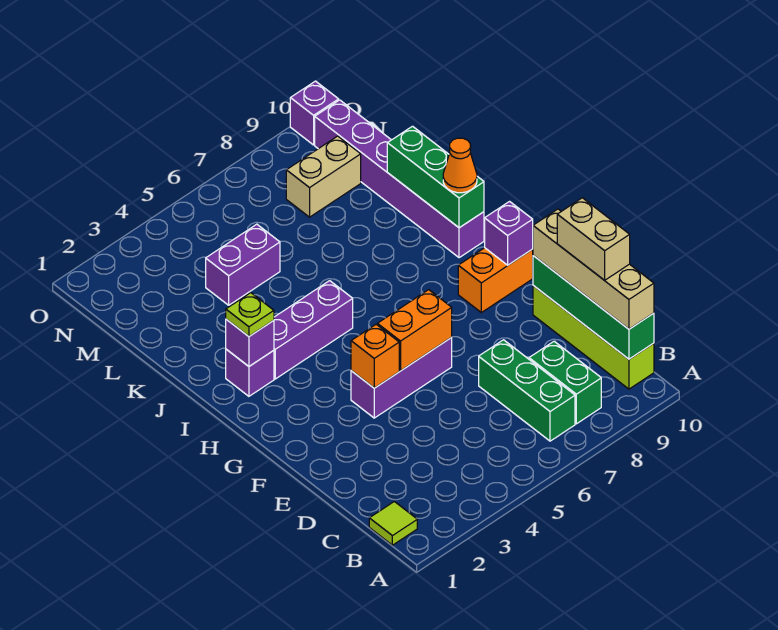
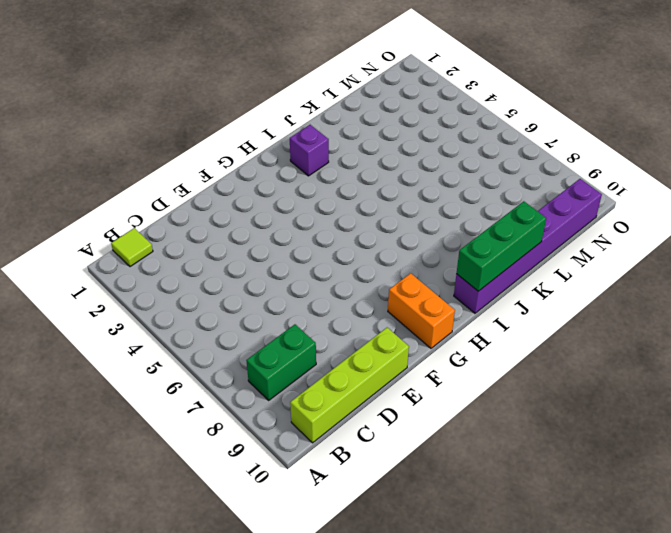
none -> green 1x3 brick [479,340,575,441]
none -> purple 1x3 brick [351,338,452,418]
none -> purple 1x3 brick [274,281,353,379]

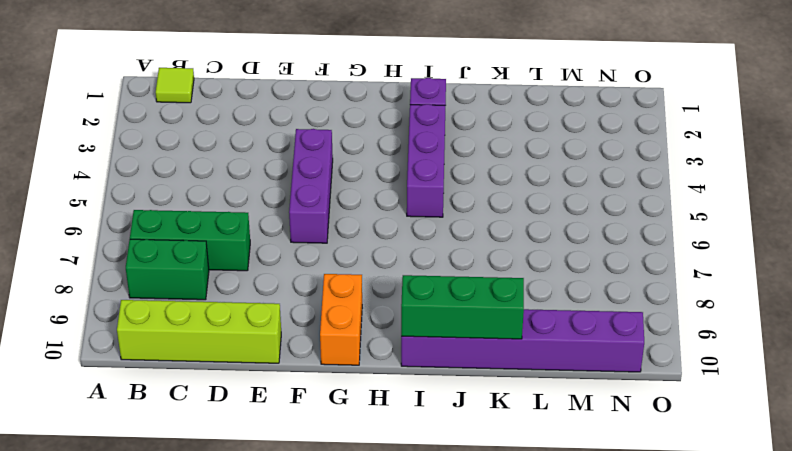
none -> purple 1x2 brick [206,224,280,305]
none -> tan 1x2 brick [286,136,361,217]
none -> purple 1x1 brick [290,81,339,145]

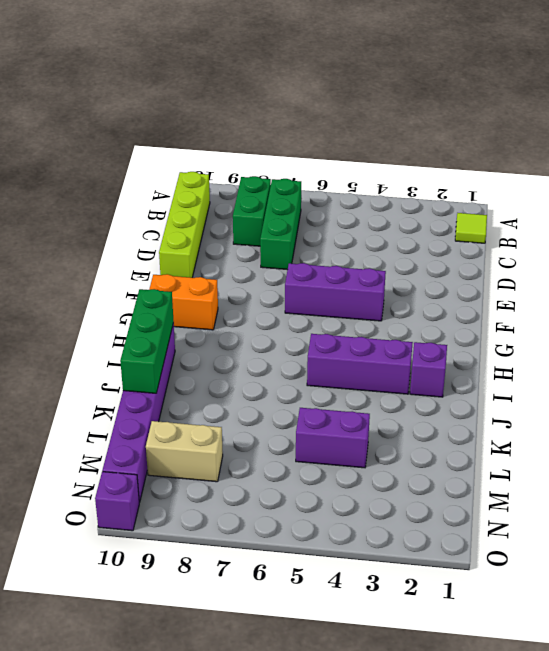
none -> green 1x4 brick [533,256,654,359]
none -> orange 1x1 brick [351,324,399,388]
none -> orange 1x2 brick [377,290,452,371]

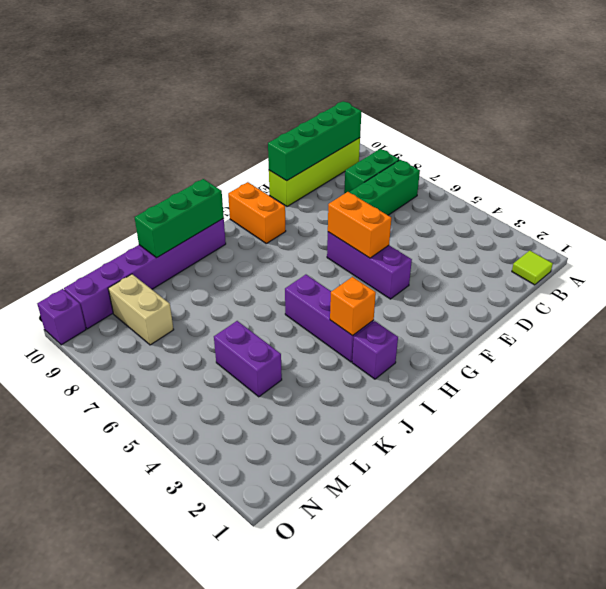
orange 1x1 brick [330,277,376,336] -> orange 1x1 brick moved to [351,324,399,388]
none -> purple 1x1 brick [485,202,533,265]
none -> purple 1x1 brick [226,319,274,366]
none -> tan 1x4 brick [533,209,654,329]

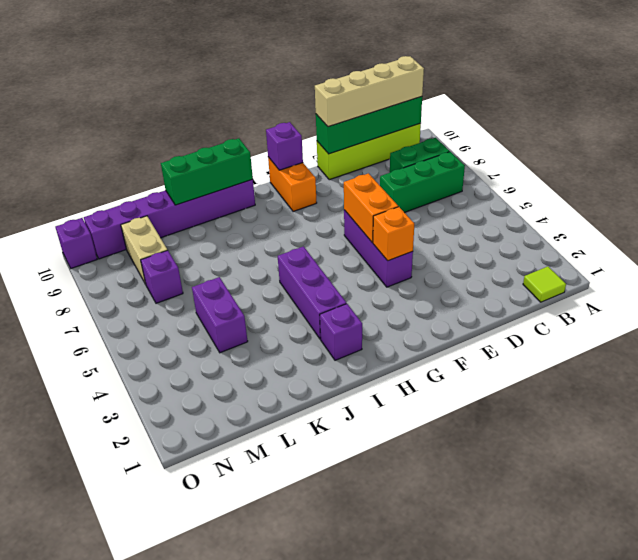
purple 1x1 brick [141,250,183,303] -> purple 1x1 brick moved to [226,319,274,366]
none -> lime 1x1 plate [226,293,274,336]
none -> orange 1x1 cone [443,138,477,193]
none -> tan 1x2 brick [557,198,630,280]

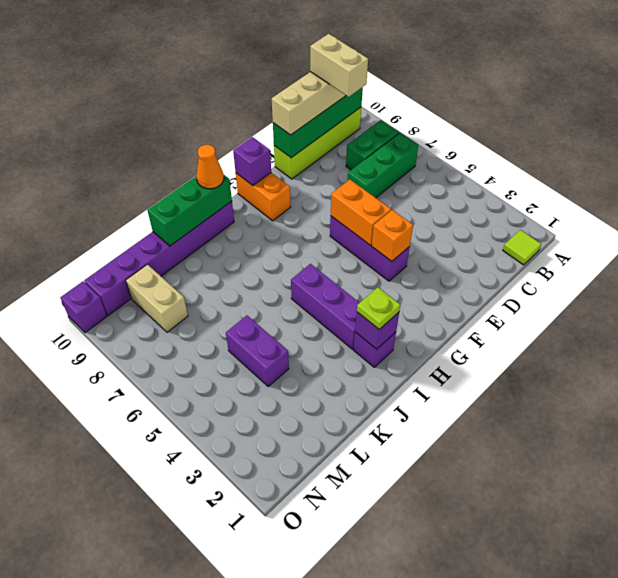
tan 1x2 brick [310,34,368,97] -> tan 1x2 brick turned to [557,198,630,280]

